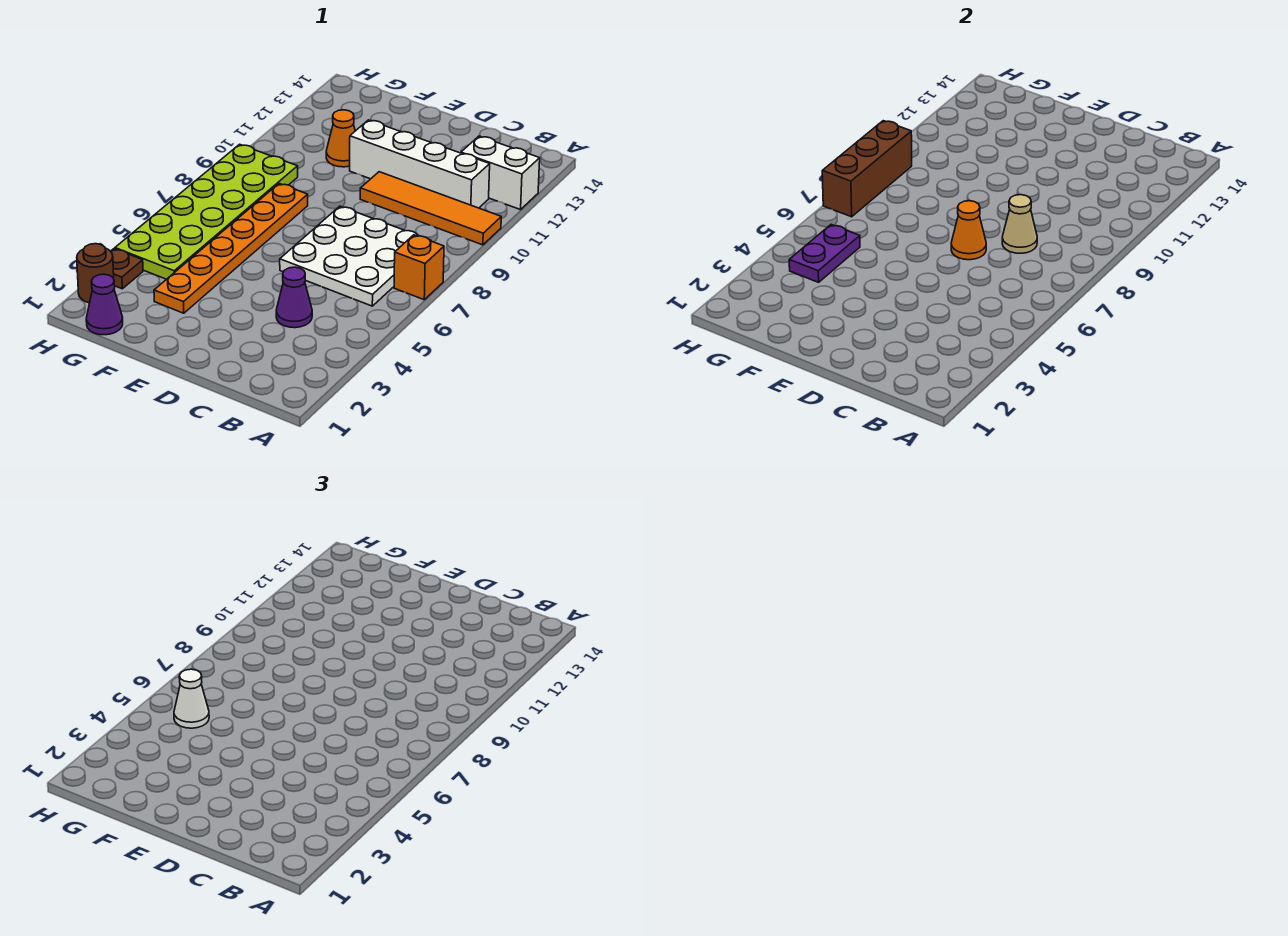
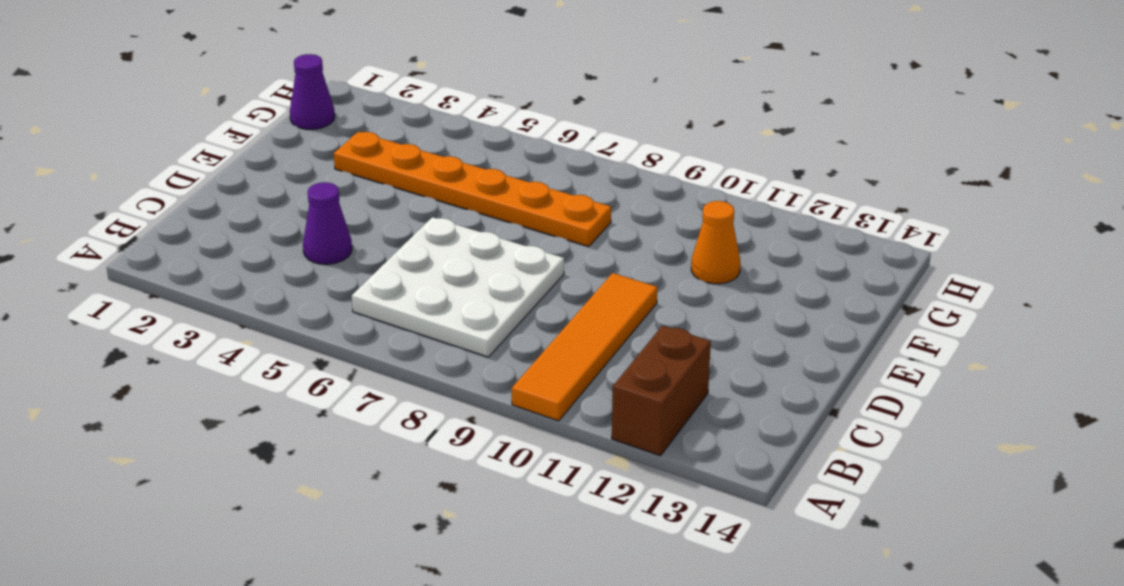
brown 1x2 brick [612,326,711,456] -> white 1x2 brick [461,136,540,210]
none -> orange 1x1 brick [394,235,444,300]
none -> white 1x4 brick [350,120,490,208]
none -> lime 2x6 plate [115,144,298,279]

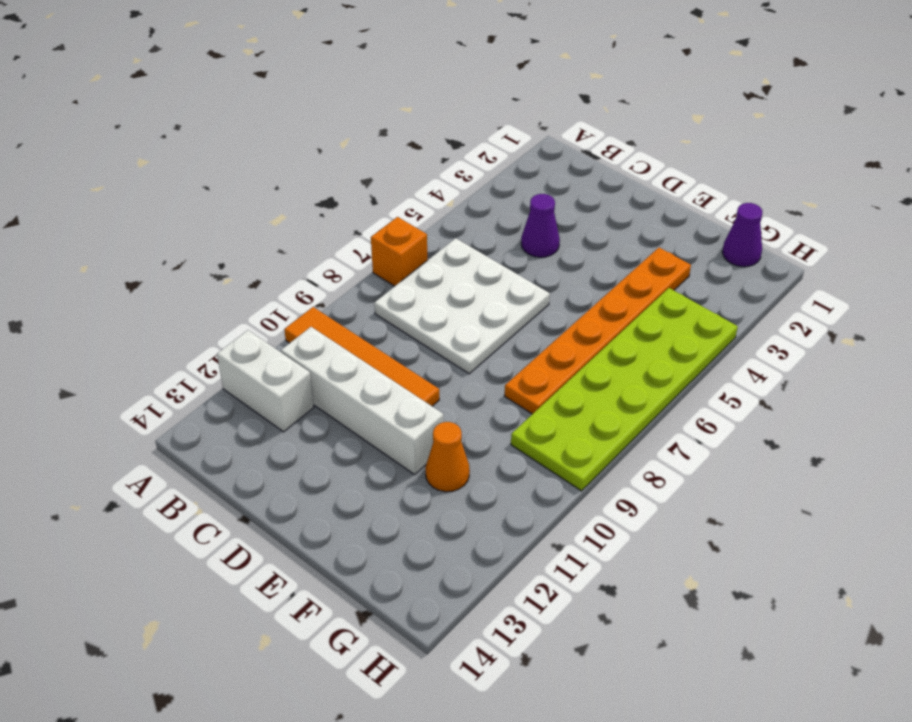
none -> brown 1x1 round brick [77,244,114,303]
none -> brown 1x1 plate [111,249,143,289]
none -> tan 1x1 cone [1002,195,1037,253]

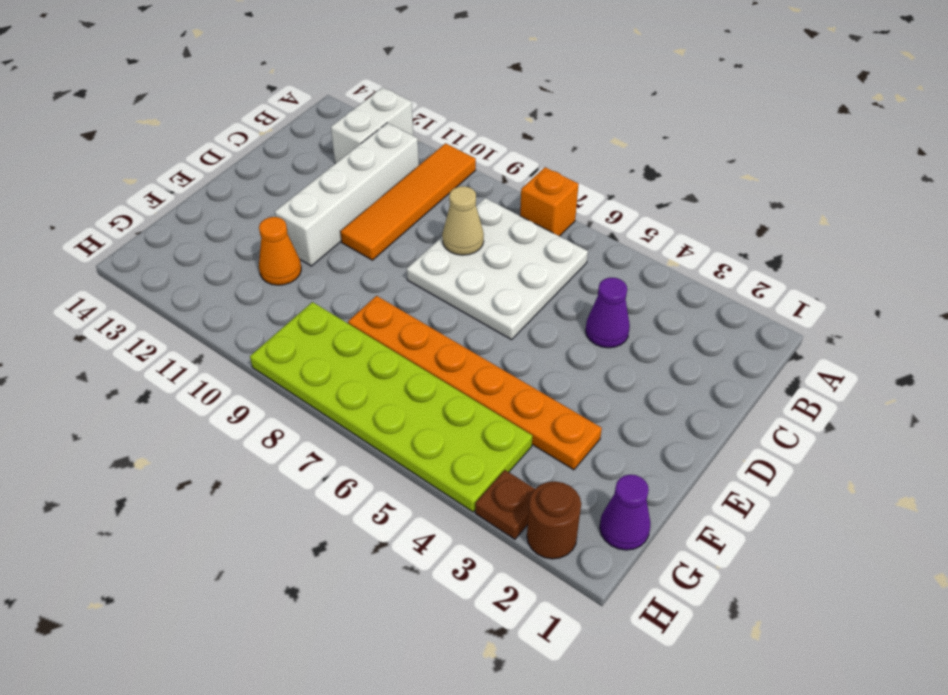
none -> orange 1x1 cone [951,201,986,260]
none -> purple 1x2 plate [789,225,860,282]
none -> brown 1x3 brick [822,121,912,217]

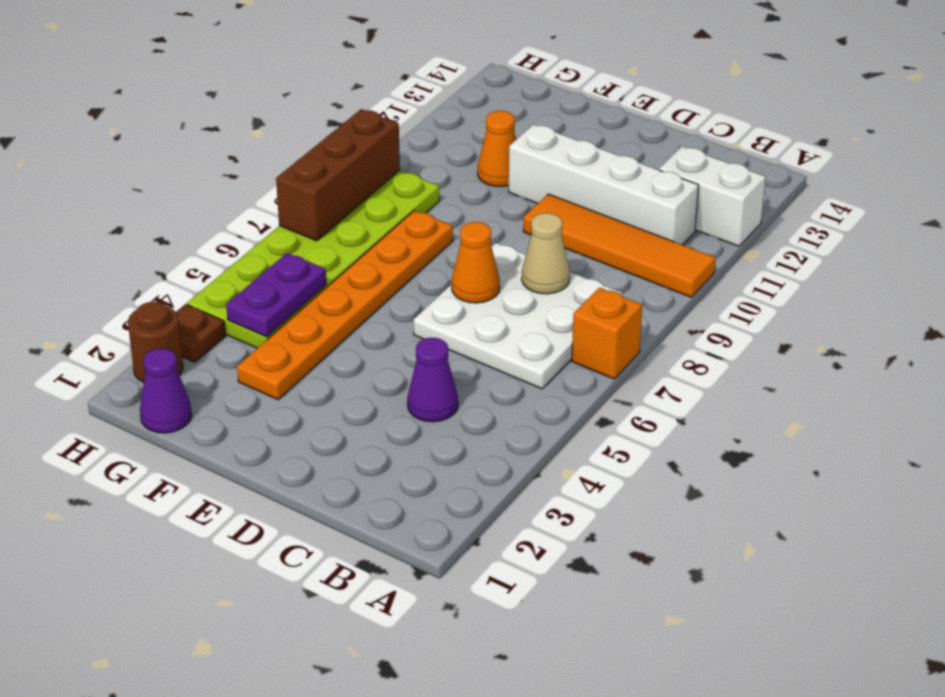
none -> white 1x1 cone [174,669,209,728]

